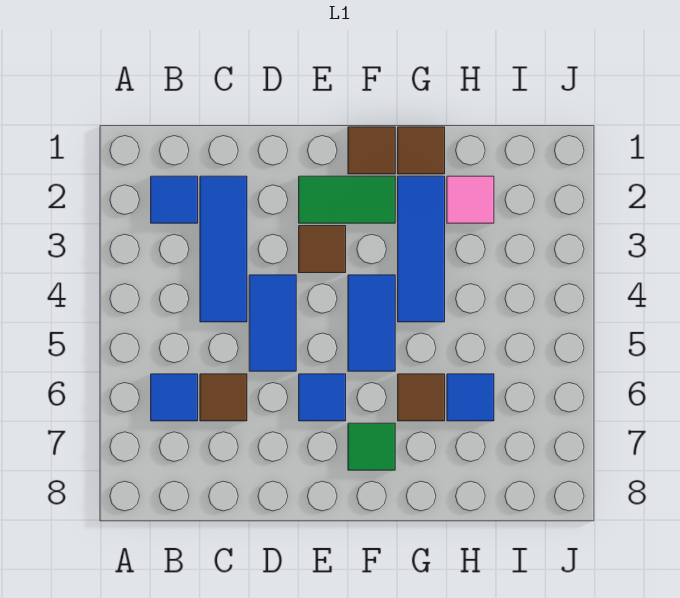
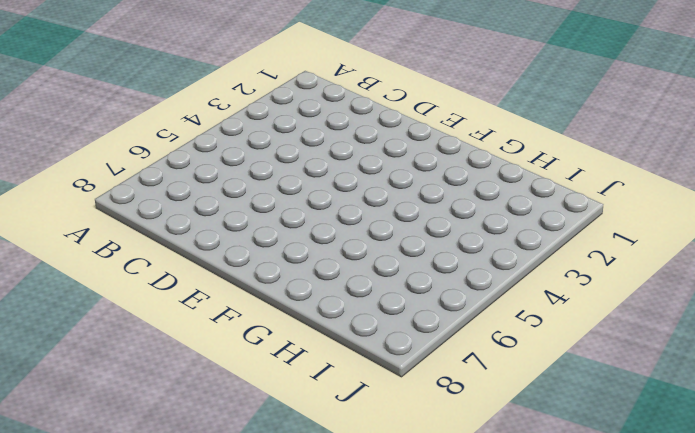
none -> blue 1x1 tile [151,176,198,223]
none -> blue 1x1 tile [151,374,198,421]
none -> blue 1x3 tile [200,176,247,322]

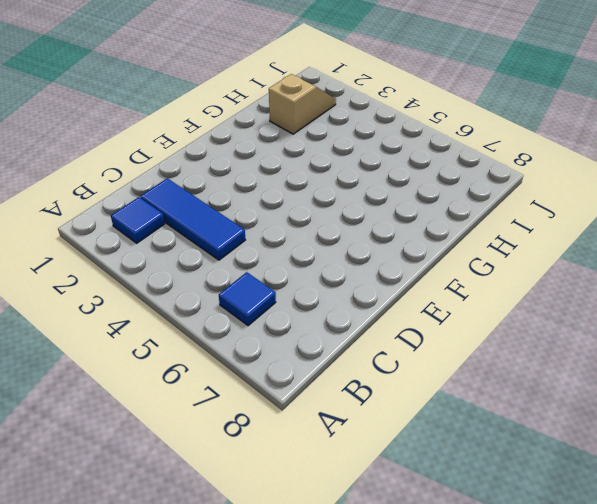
tan 1x2 slope [269,74,336,134] -> pink 1x1 tile [447,176,494,223]
none -> brown 1x1 tile [200,374,247,421]
none -> blue 1x2 tile [249,275,296,371]
none -> green 1x2 tile [299,176,395,223]

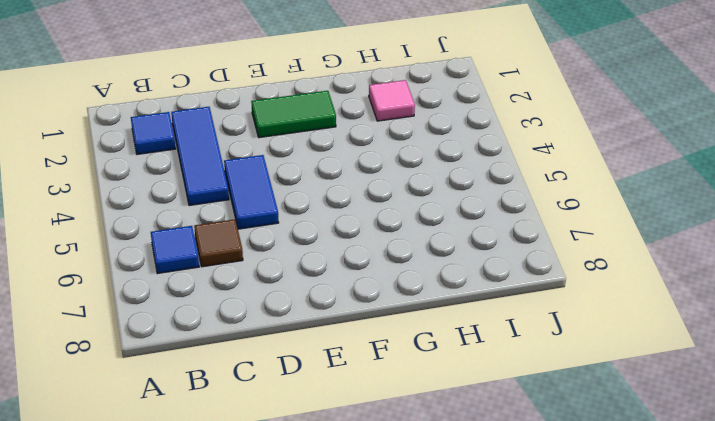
none -> brown 1x1 tile [299,226,346,273]
none -> blue 1x1 tile [299,374,346,421]
none -> brown 1x1 tile [348,127,395,174]

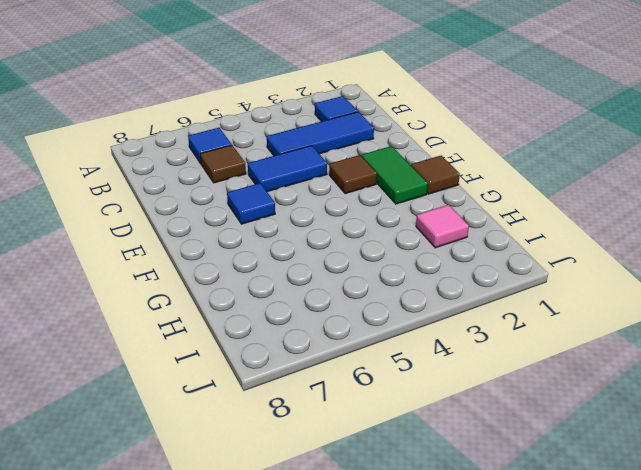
none -> blue 1x2 tile [348,275,395,371]
none -> green 1x1 tile [348,423,395,470]
none -> brown 1x1 tile [398,127,445,174]

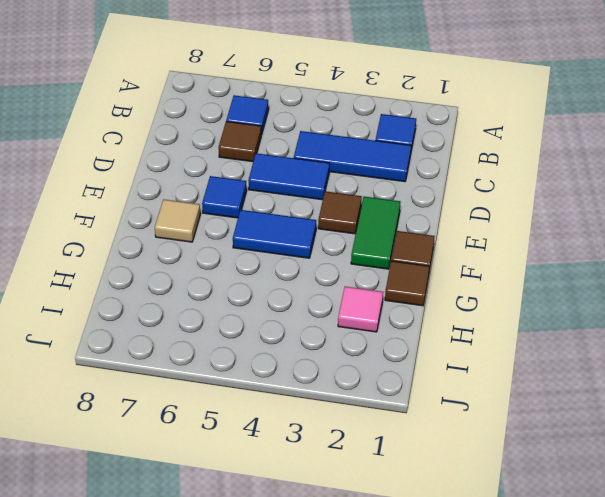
tan 1x1 tile [155,199,200,242] -> green 1x1 tile [348,423,395,470]
none -> blue 1x3 tile [398,176,445,322]
none -> brown 1x1 tile [398,374,445,421]
none -> blue 1x1 tile [447,374,494,421]

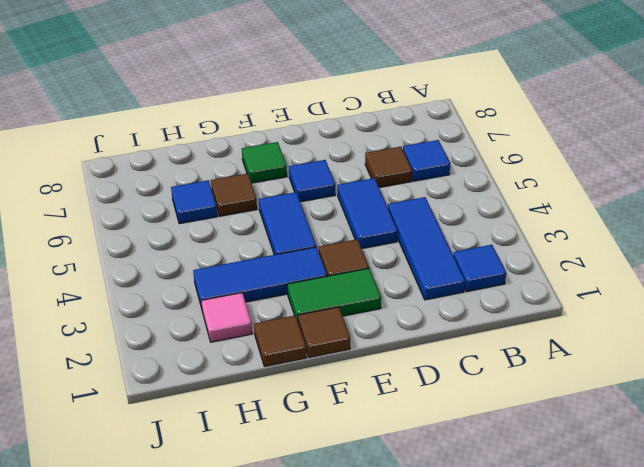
blue 1x3 tile [193,247,327,308] -> blue 1x3 tile turned to [398,176,445,322]

